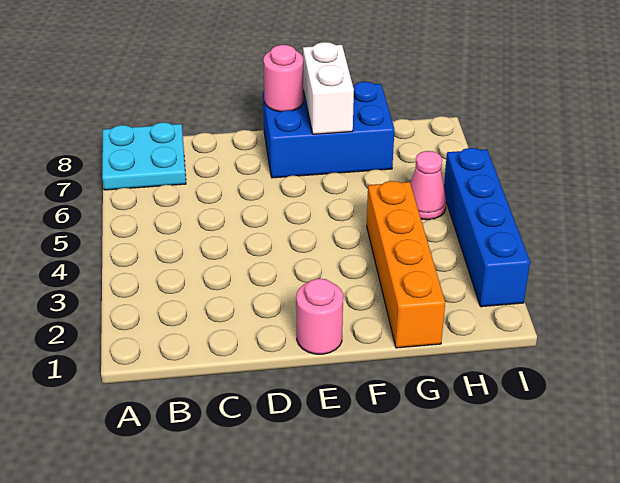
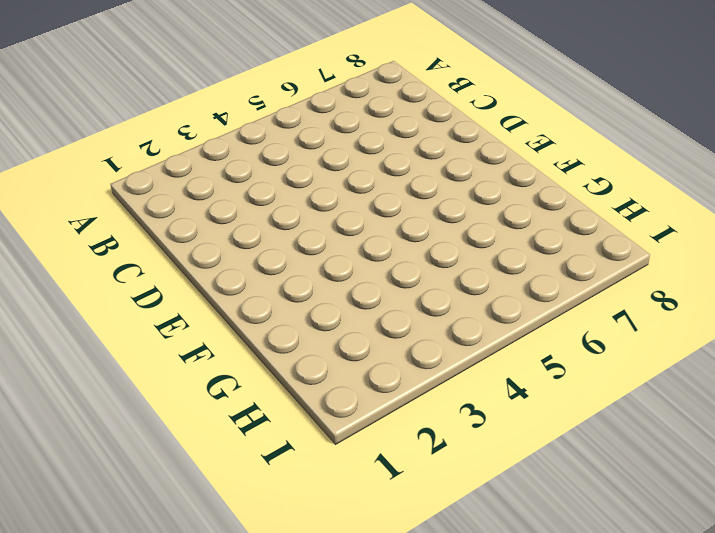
none -> cyan 2x2 plate [102,122,186,190]
none -> pink 1x1 round brick [296,279,343,354]

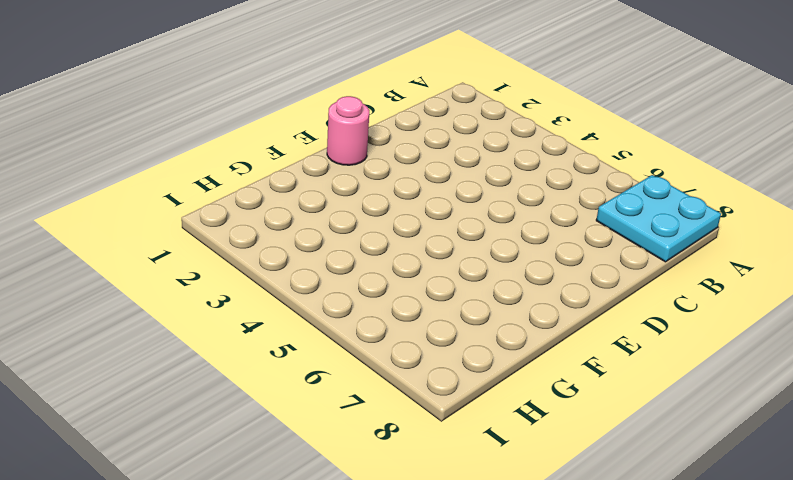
none -> blue 2x3 brick [263,82,394,178]
none -> orange 1x4 brick [367,181,445,348]

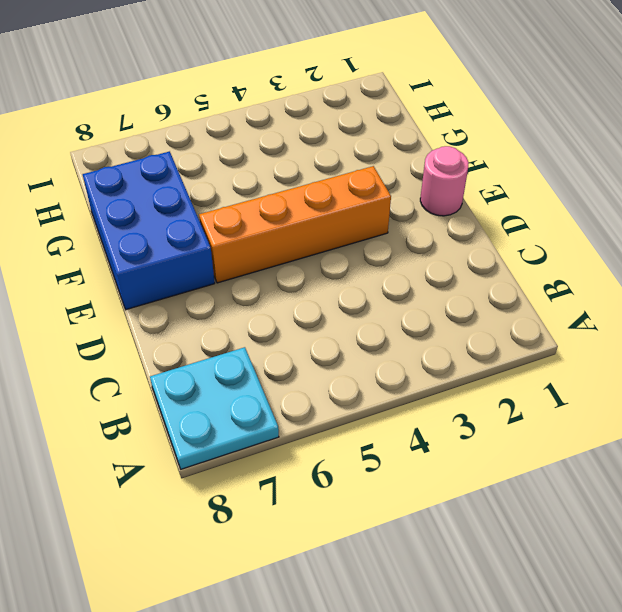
orange 1x4 brick [199,166,391,283] -> orange 1x4 brick moved to [367,181,445,348]
none -> pink 1x1 cone [410,151,446,220]
none -> blue 1x4 brick [444,148,530,307]

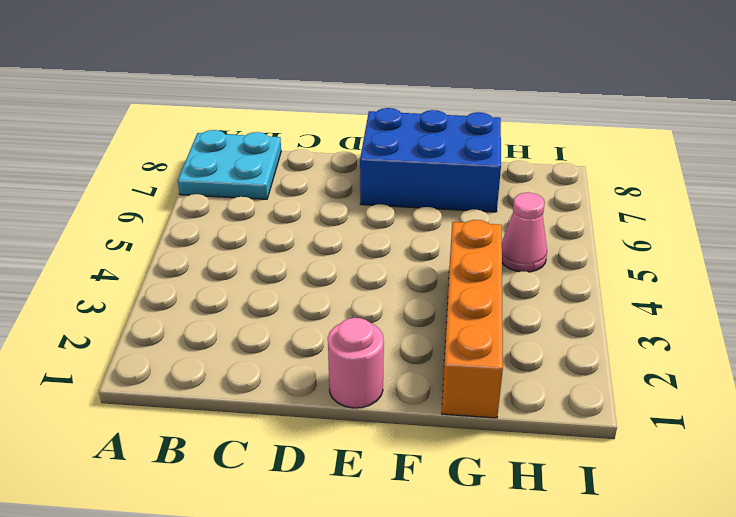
none -> blue 1x4 brick [444,148,530,307]
none -> pink 1x1 round brick [263,45,303,112]

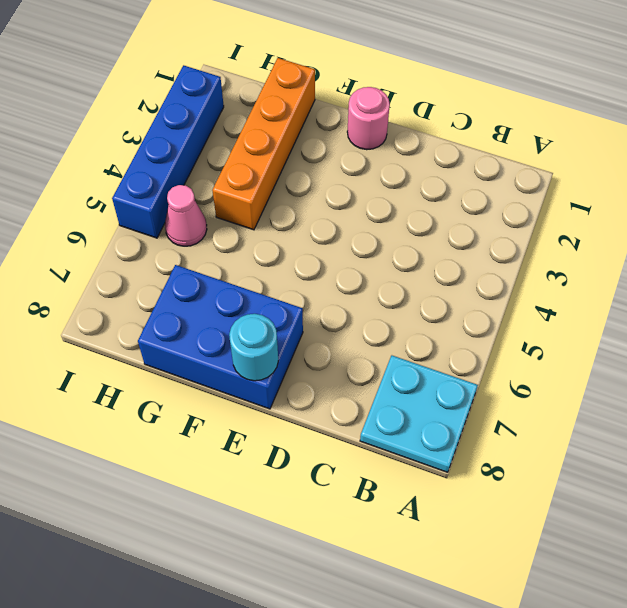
cyan 1x1 round brick [229,314,278,381] -> pink 1x1 round brick [263,45,303,112]
none -> white 1x2 brick [303,42,354,134]

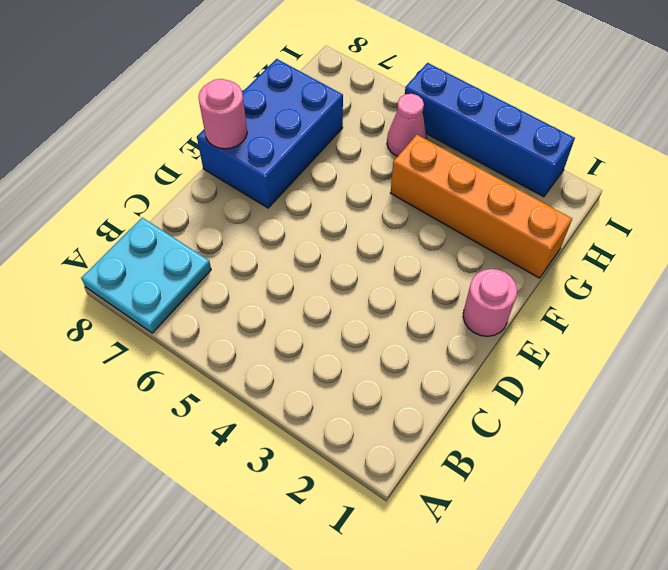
none -> white 1x2 brick [303,42,354,134]

